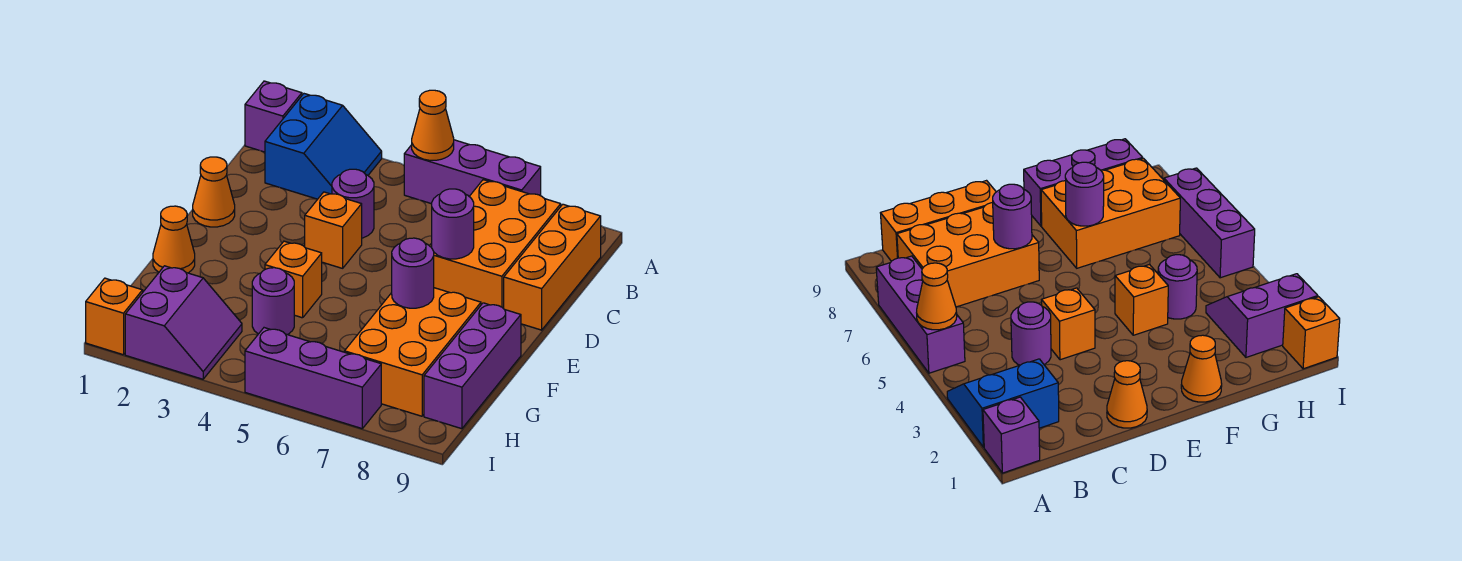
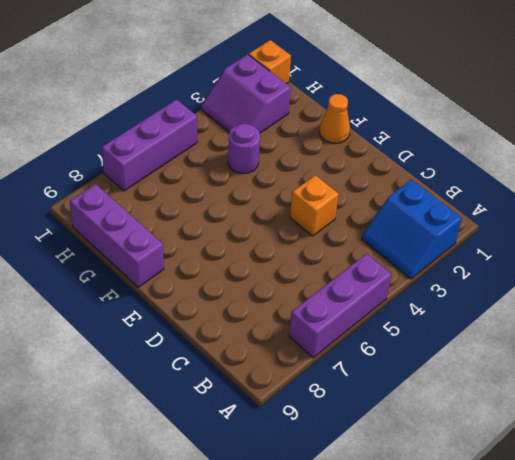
none -> purple 1x1 brick [245,81,302,152]
none -> orange 2x3 brick [430,180,561,309]
none -> orange 1x3 brick [504,204,601,330]

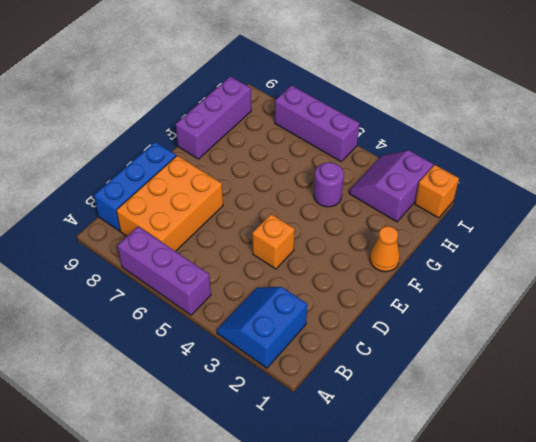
blue 1x3 brick [94,142,176,231] -> orange 1x3 brick [504,204,601,330]
none -> purple 1x1 brick [245,81,302,152]
none -> purple 1x1 round brick [332,169,374,238]
none -> orange 1x1 cone [193,157,235,227]

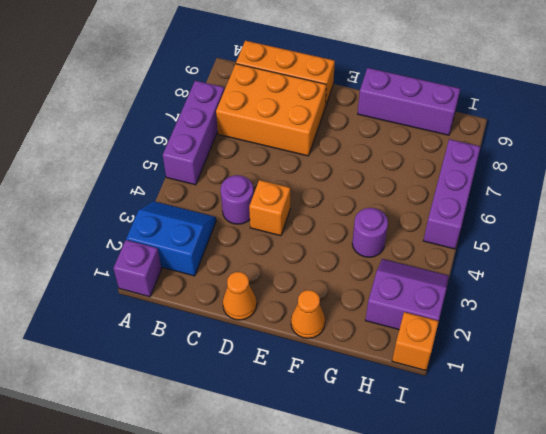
none -> orange 1x1 brick [265,241,322,318]
none -> orange 2x3 brick [344,288,481,416]
none -> orange 1x1 cone [412,90,454,160]

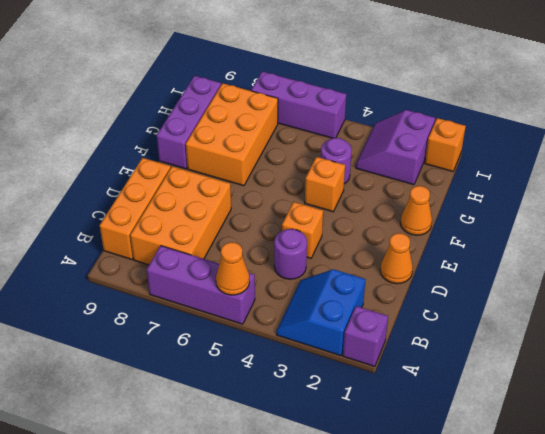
none -> purple 1x1 round brick [432,189,474,259]
none -> purple 1x1 round brick [392,238,434,308]

